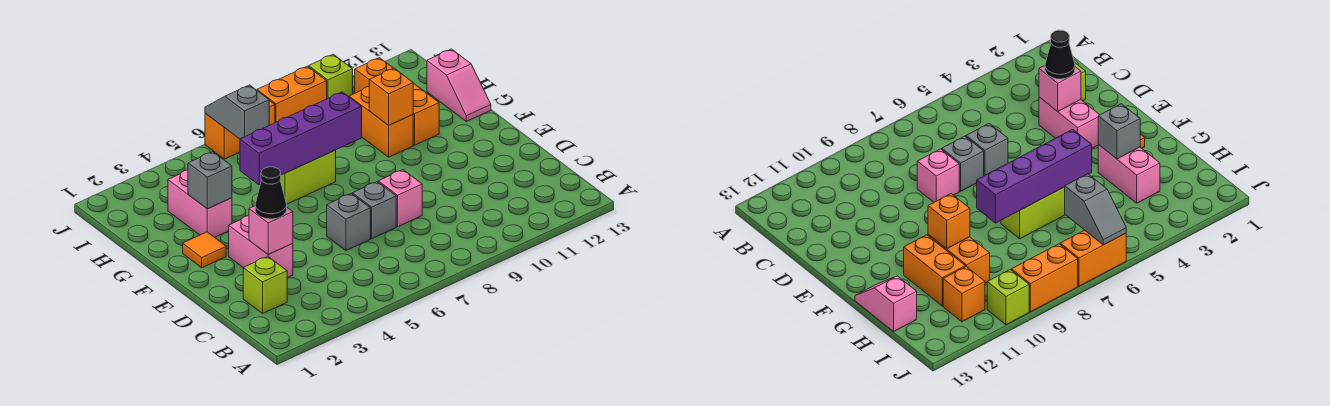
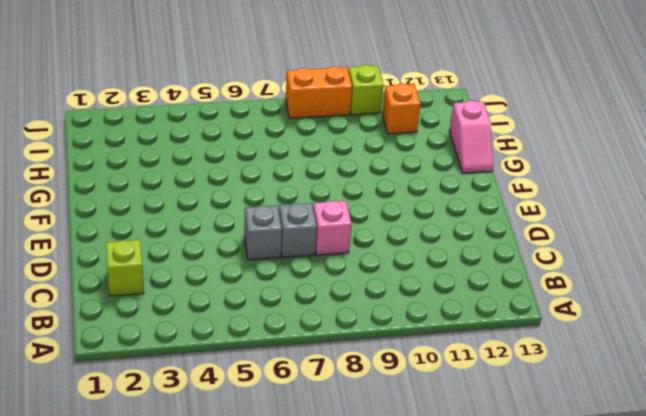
none -> pink 1x2 brick [229,216,293,278]
none -> orange 1x1 tile [183,232,226,268]
none -> pink 1x2 brick [168,170,232,237]

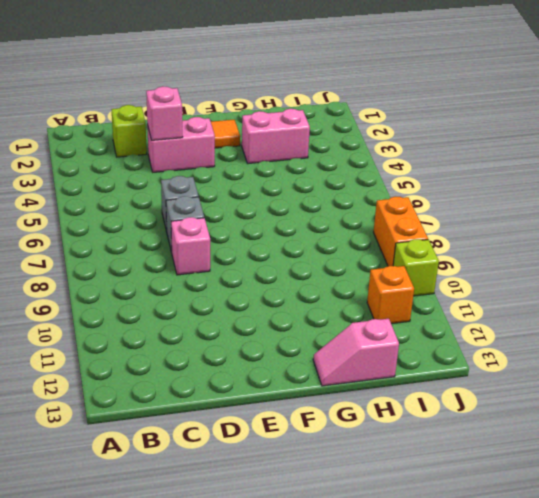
none -> lime 1x2 brick [280,150,336,204]
none -> orange 1x2 brick [349,87,413,157]
none -> orange 1x2 brick [413,83,439,145]

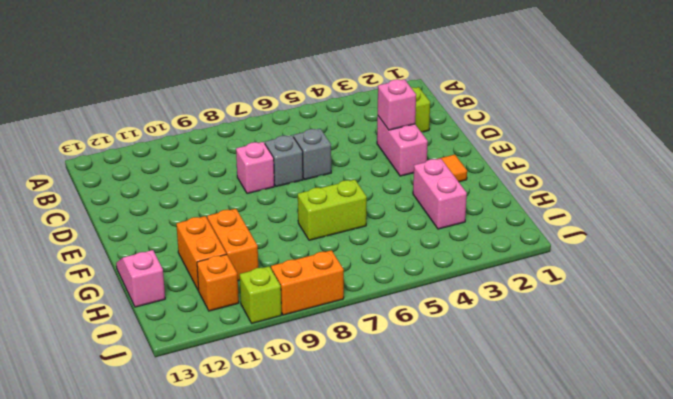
none -> orange 1x2 brick [205,100,275,159]
none -> grey 1x1 brick [188,152,232,209]
none -> purple 1x4 brick [240,92,362,185]

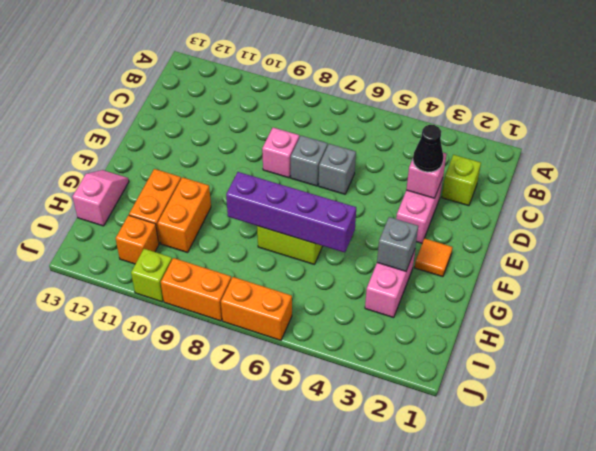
none -> orange 1x1 brick [369,68,413,125]
none -> grey 1x2 slope [205,85,269,139]

